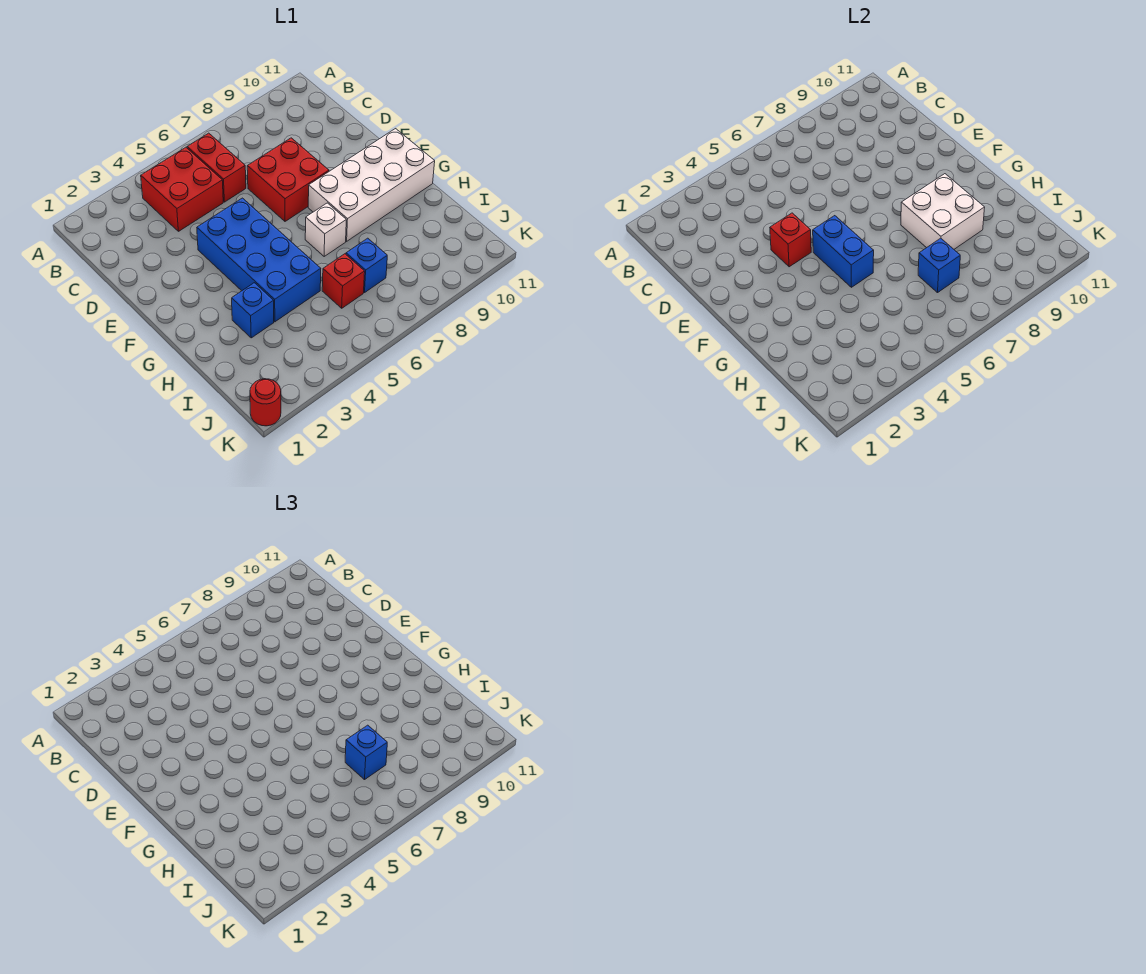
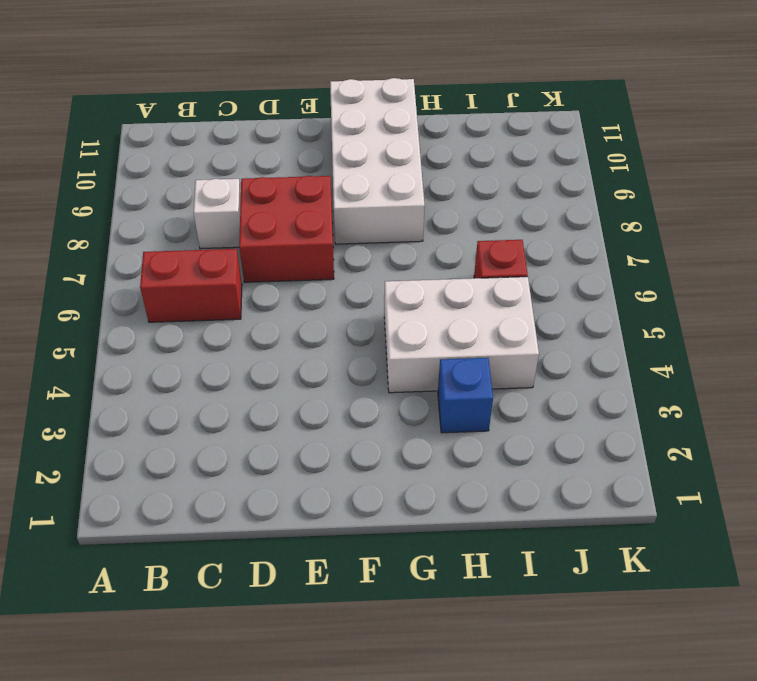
white 1x1 brick [193,179,241,249] -> white 1x1 brick moved to [305,203,346,256]
white 2x3 brick [384,277,539,393] -> blue 2x4 brick [197,198,321,322]
none -> red 2x2 brick [141,147,223,231]
none -> blue 1x1 brick [346,238,387,293]
none -> red 1x1 round brick [250,379,281,426]

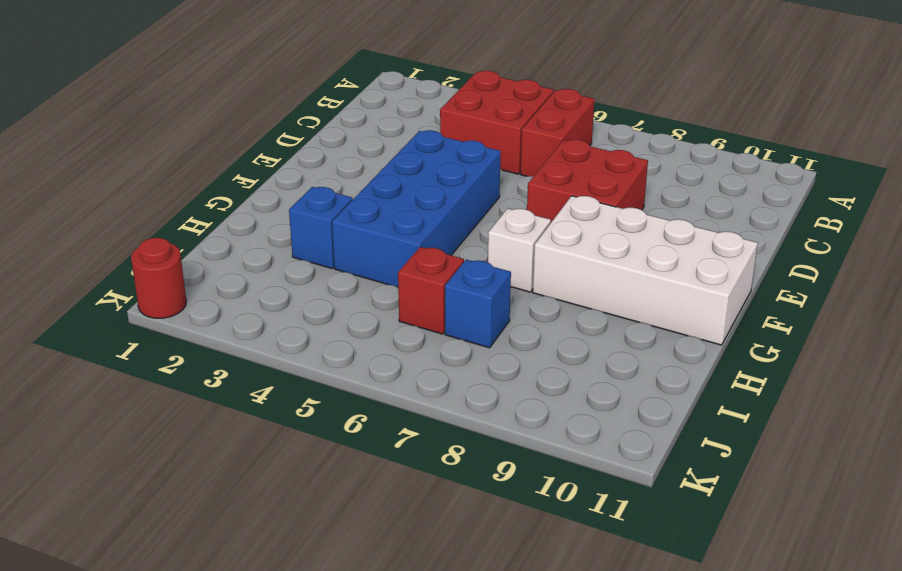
none -> red 1x1 brick [770,213,811,267]
none -> blue 1x2 brick [813,216,874,287]
none -> white 2x2 brick [901,174,985,249]

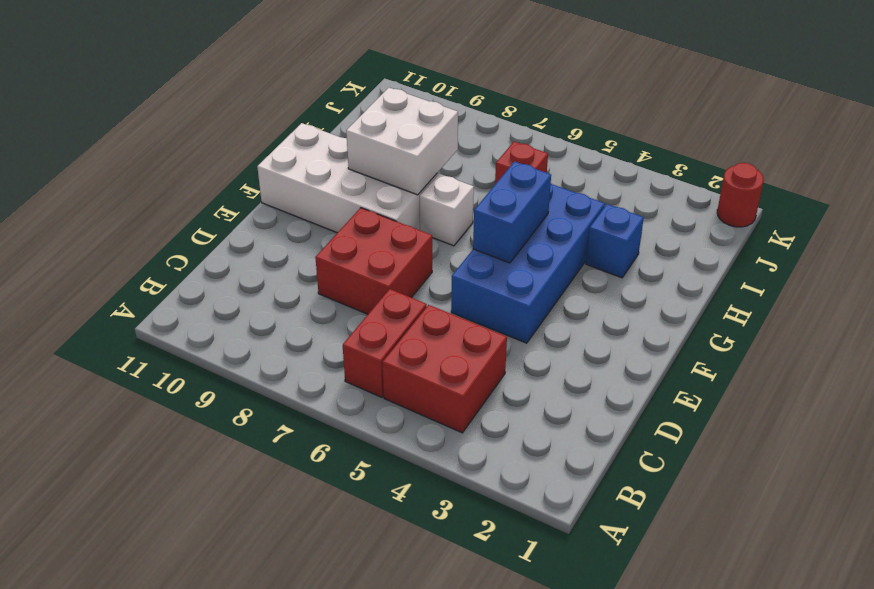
none -> blue 1x1 brick [346,238,387,293]
none -> red 1x1 brick [770,213,811,267]
none -> blue 1x1 brick [918,238,960,293]

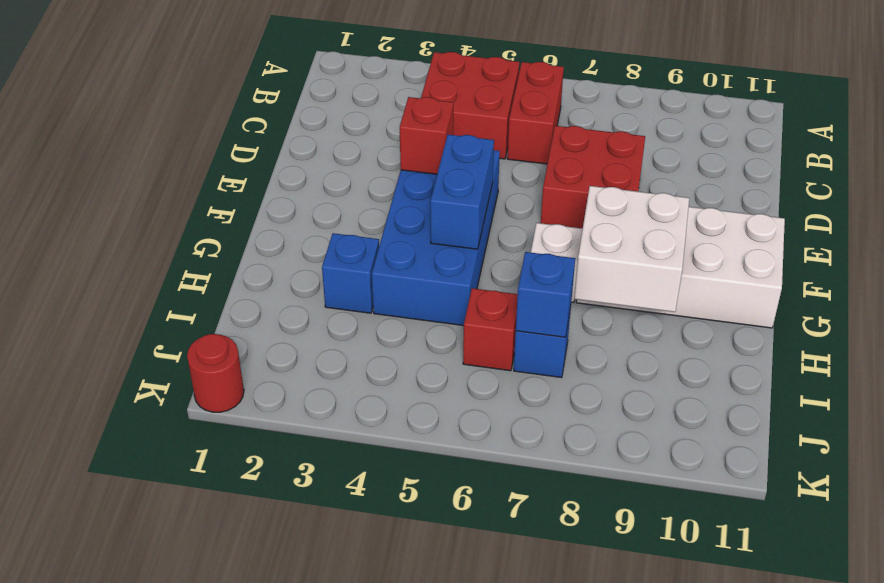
none -> blue 1x1 brick [345,725,387,780]

